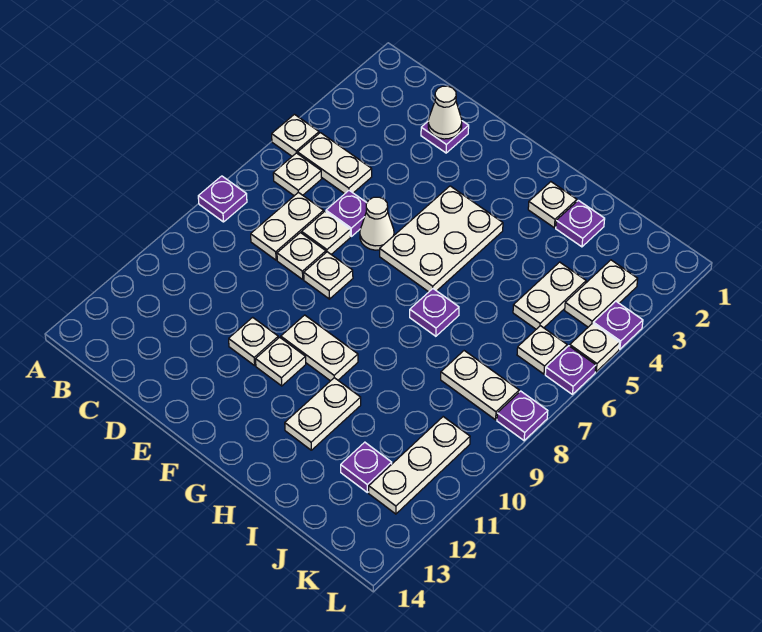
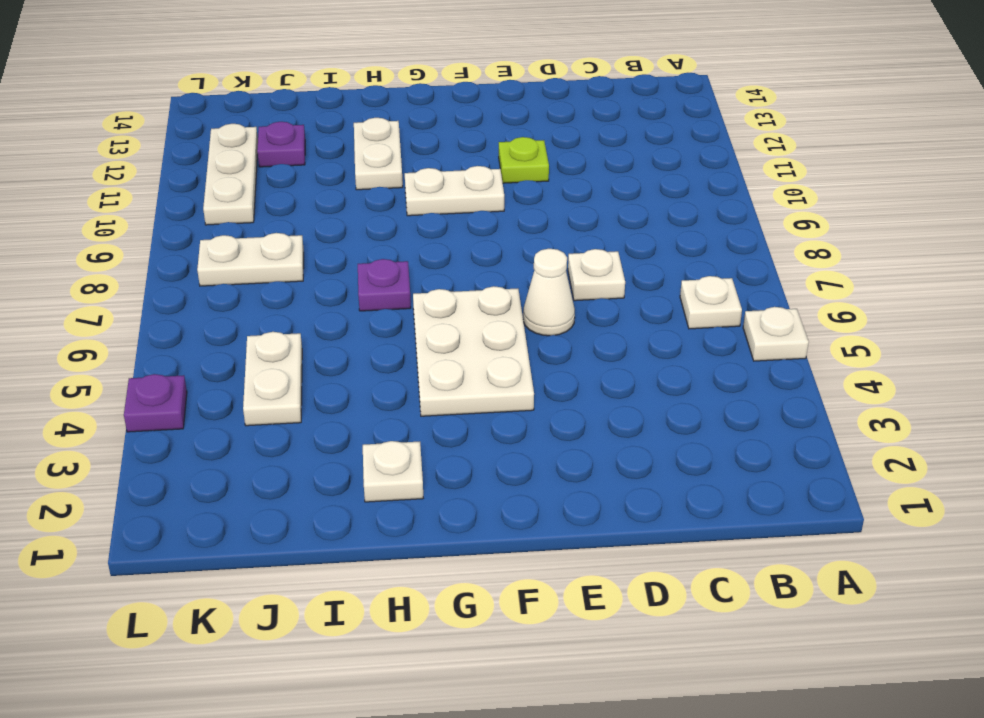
lime 1x1 plate [499,137,549,183] -> white 1x1 plate [229,317,278,366]
none -> purple 1x1 plate [198,176,247,222]
none -> white 1x2 plate [298,133,372,194]
none -> white 1x2 plate [251,192,324,260]
none -> purple 1x1 plate [421,121,469,153]

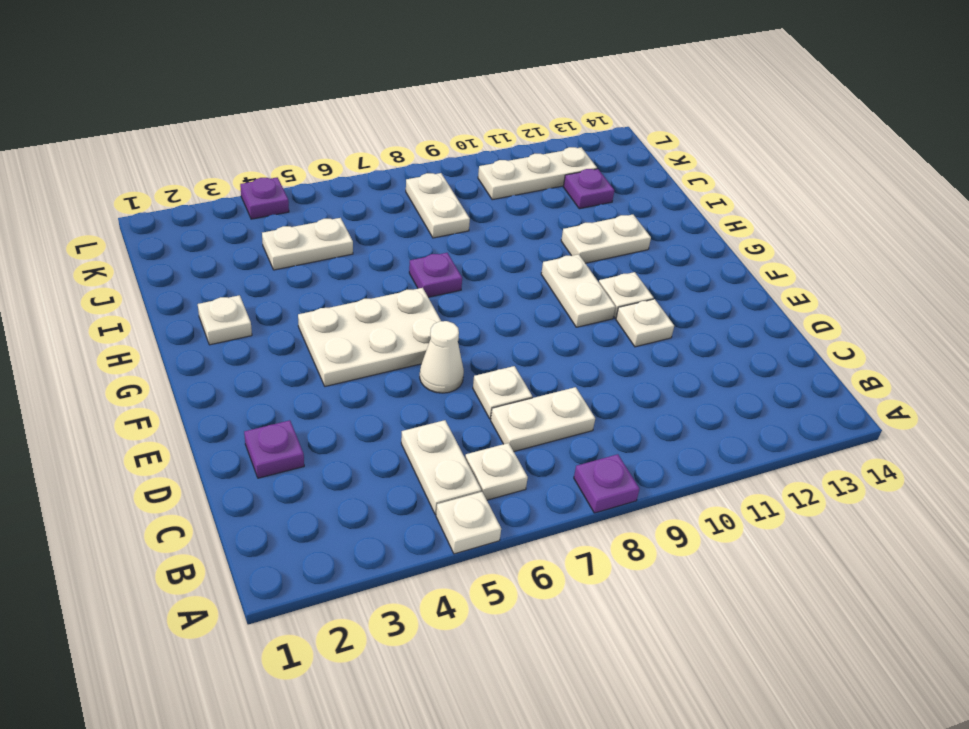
none -> purple 1x1 plate [326,191,367,236]
none -> white 1x1 plate [277,233,326,279]
none -> white 1x1 plate [304,252,353,299]
none -> purple 1x1 plate [556,200,605,247]

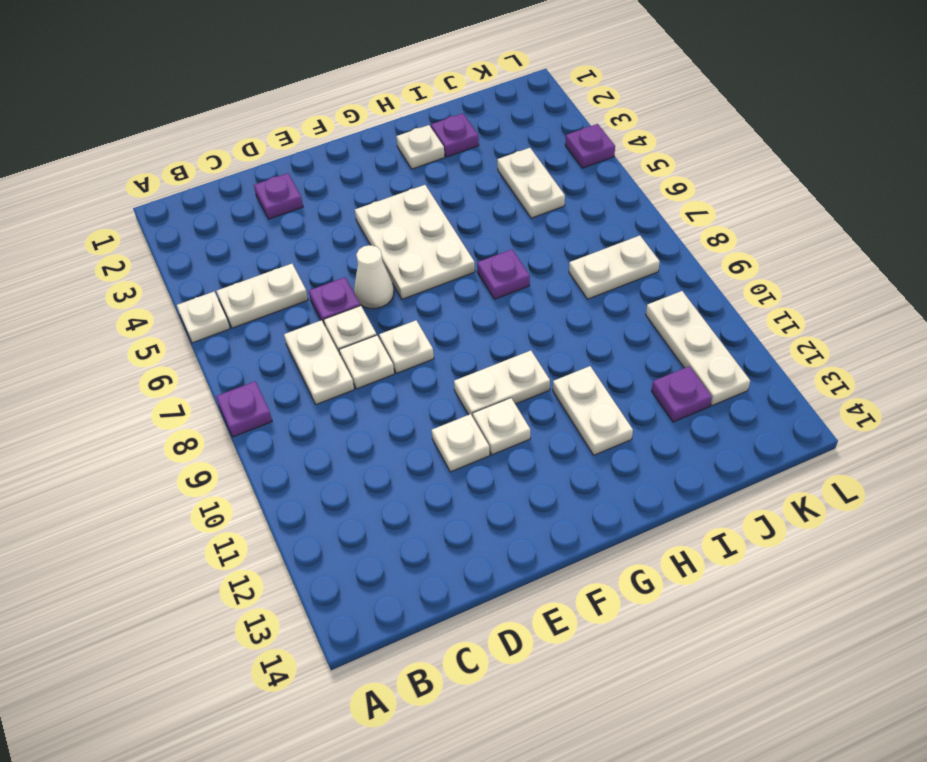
none -> white 1x1 plate [273,153,322,196]
none -> white 1x2 plate [565,260,638,327]
none -> white 1x1 plate [517,326,567,374]
none -> white 1x1 plate [570,323,619,372]

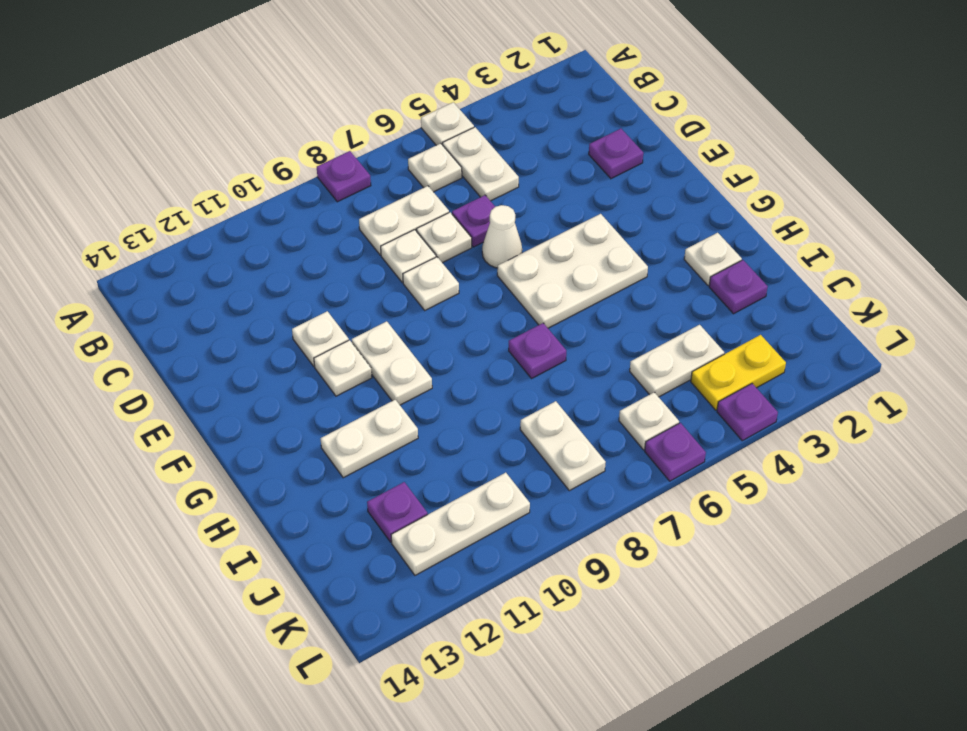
yellow 1x2 plate [691,335,786,410] -> white 1x2 plate [565,260,638,327]
none -> white 1x1 plate [570,323,619,372]
none -> purple 1x1 plate [497,391,548,441]
none -> white 1x1 cone [428,86,462,139]

